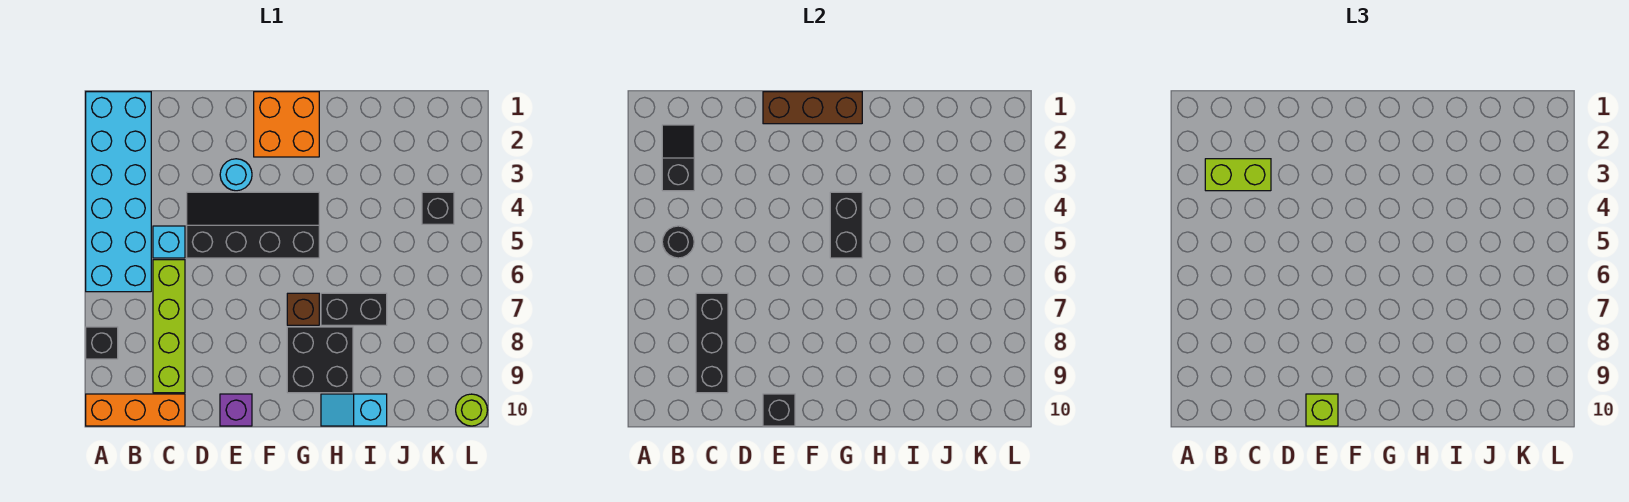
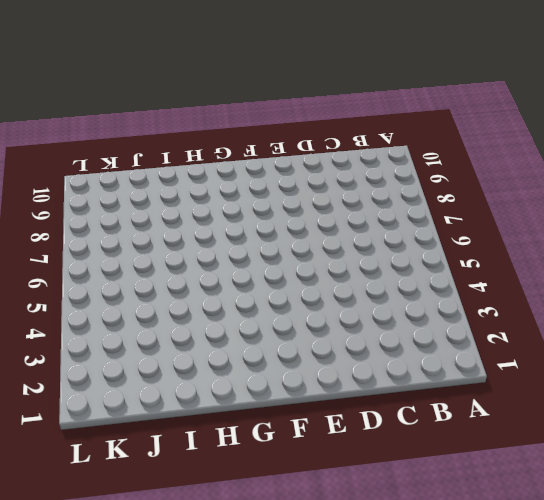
none -> cyan 2x6 brick [86,92,151,292]
none -> black 1x1 brick [86,327,118,359]
none -> orange 1x3 brick [86,394,185,426]

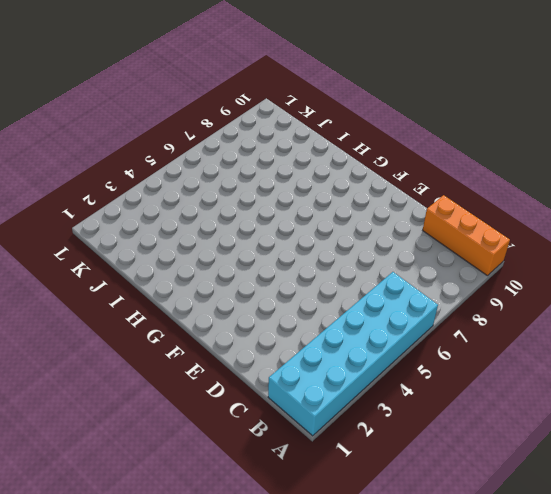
none -> black 1x1 brick [86,327,118,359]
none -> cyan 1x1 brick [153,226,185,258]
none -> lime 1x4 brick [153,260,185,393]

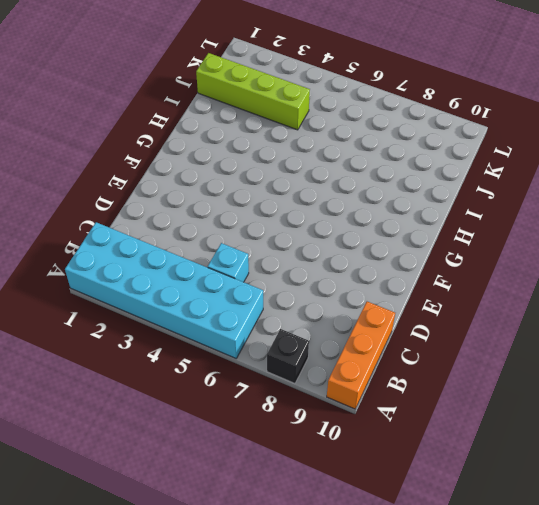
lime 1x4 brick [196,53,310,130] -> lime 1x4 brick moved to [153,260,185,393]
none -> black 2x4 slope [187,192,319,258]
none -> cyan 1x1 round brick [220,159,252,191]
none -> purple 1x1 brick [220,394,252,426]

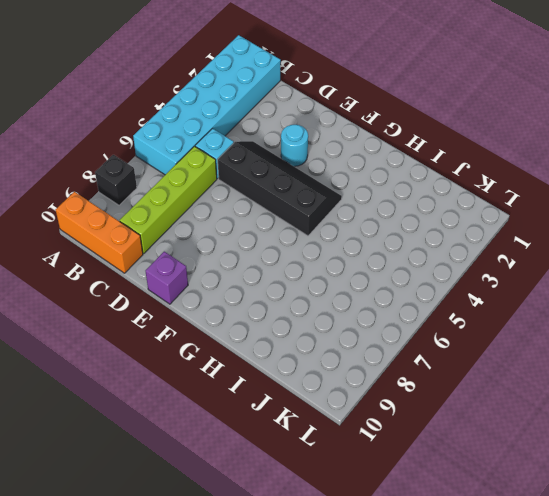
none -> orange 2x2 brick [254,92,319,157]
none -> brown 1x1 brick [287,293,319,325]
none -> black 2x2 brick [287,327,353,393]

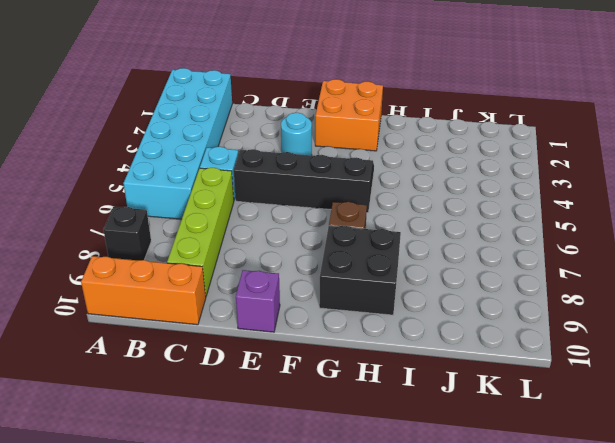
none -> black 1x2 brick [321,293,387,325]
none -> cyan 1x2 slope [321,394,387,426]
none -> black 1x1 brick [422,192,454,224]

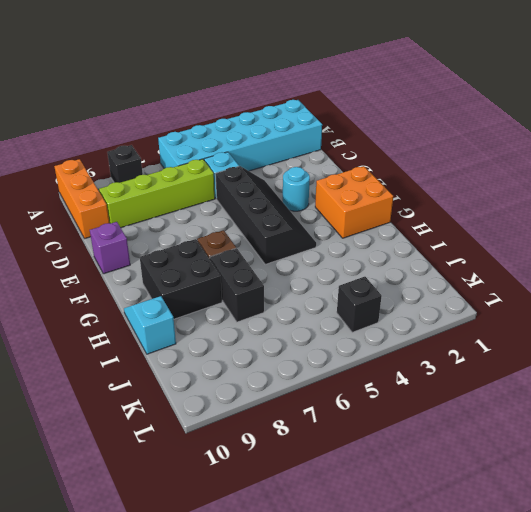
none -> lime 1x1 round brick [456,394,487,426]
none -> black 1x2 slope [662,125,694,191]
none -> black 1x1 round brick [662,226,694,258]

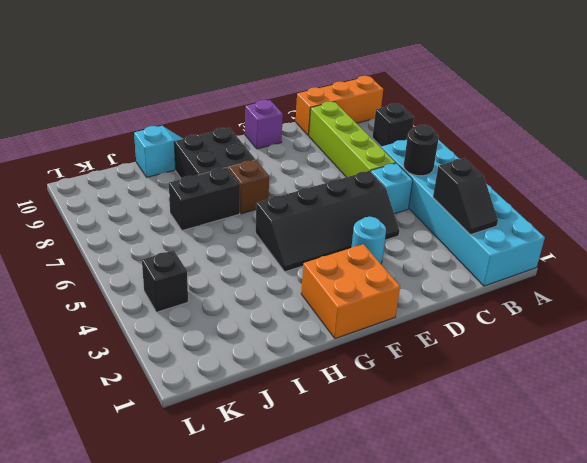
none -> lime 1x1 round brick [456,394,487,426]
none -> black 1x3 brick [696,293,728,393]
none -> brown 1x3 brick [763,92,862,124]

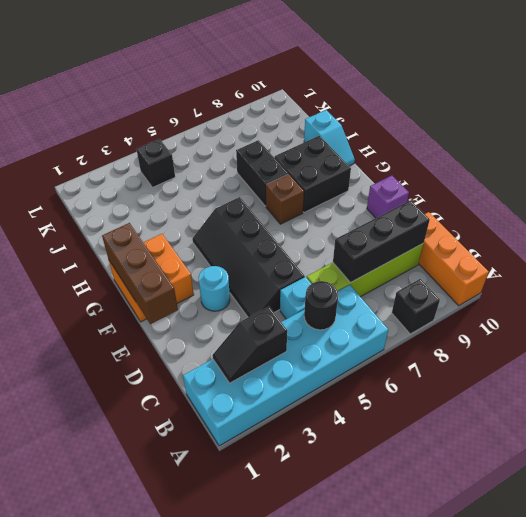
none -> lime 1x1 round brick [456,394,487,426]
none -> black 1x1 brick [763,394,795,426]
none -> black 1x2 brick [830,192,862,258]

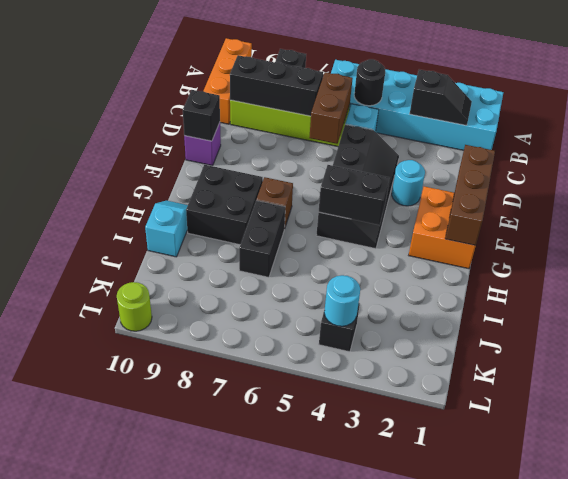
brown 1x2 brick [309,72,353,144] -> none
cyan 1x1 round brick [324,275,360,326] -> none
none -> lime 1x2 brick [1205,159,1271,191]
none -> lime 1x1 brick [1306,394,1338,426]

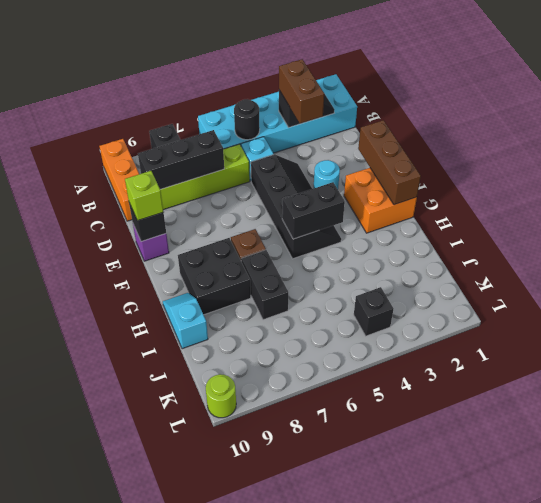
brown 1x2 brick [279,59,324,123] -> lime 1x2 brick [1205,159,1271,191]

